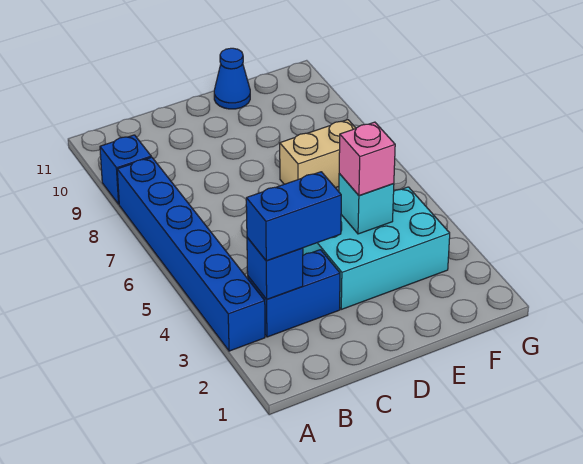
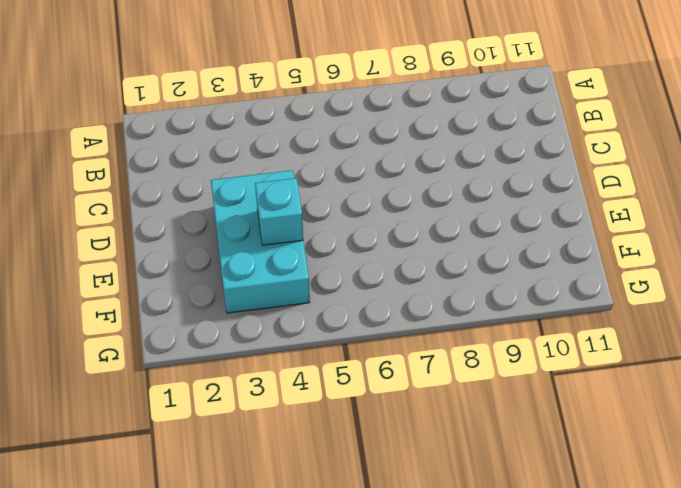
none -> blue 1x6 brick [117,157,265,351]
none -> blue 1x1 brick [100,135,151,204]

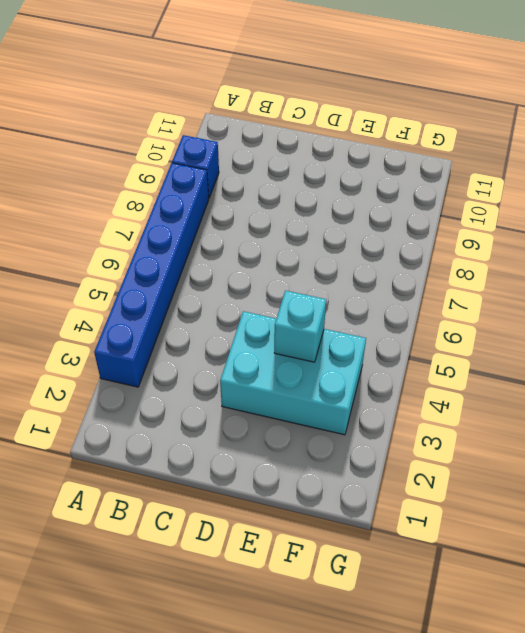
none -> blue 1x2 brick [248,250,340,337]
none -> tan 1x2 brick [280,120,356,188]

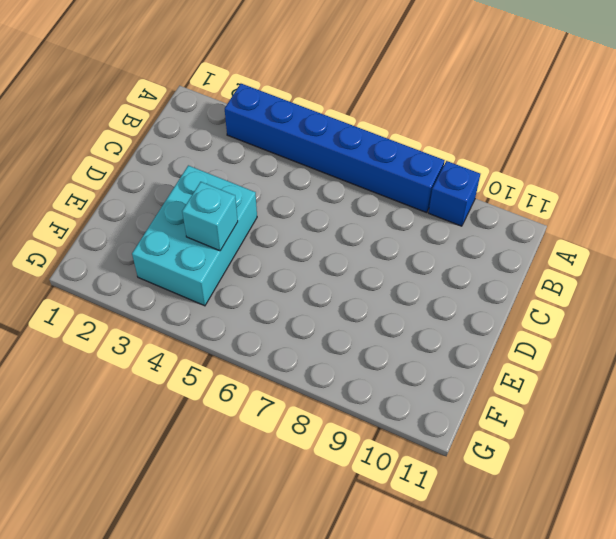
none -> blue 1x2 brick [248,250,340,337]
none -> tan 1x2 brick [280,120,356,188]

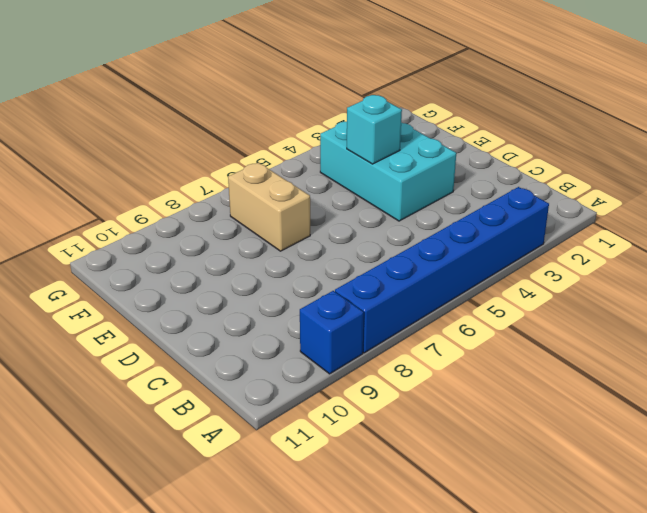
none -> blue 1x2 brick [248,250,340,337]
none -> blue 1x1 cone [214,48,250,109]

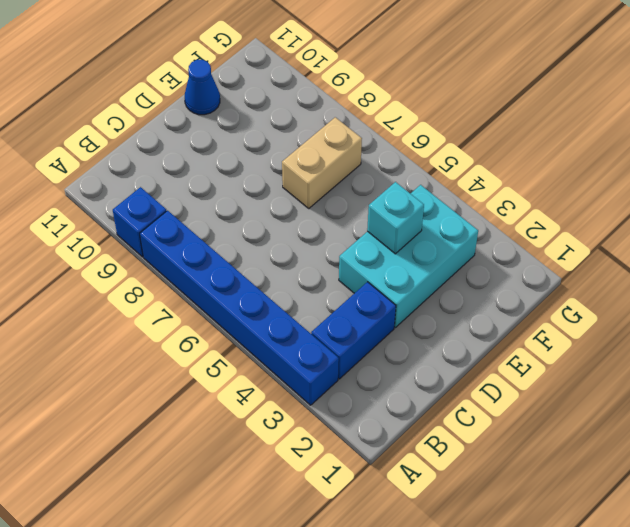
none -> blue 1x1 brick [247,238,303,299]
none -> blue 1x2 brick [246,172,341,261]

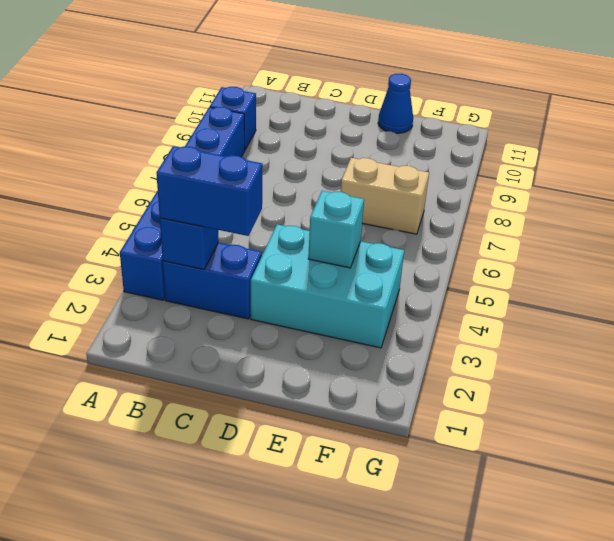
none -> pink 1x1 brick [339,122,395,196]

